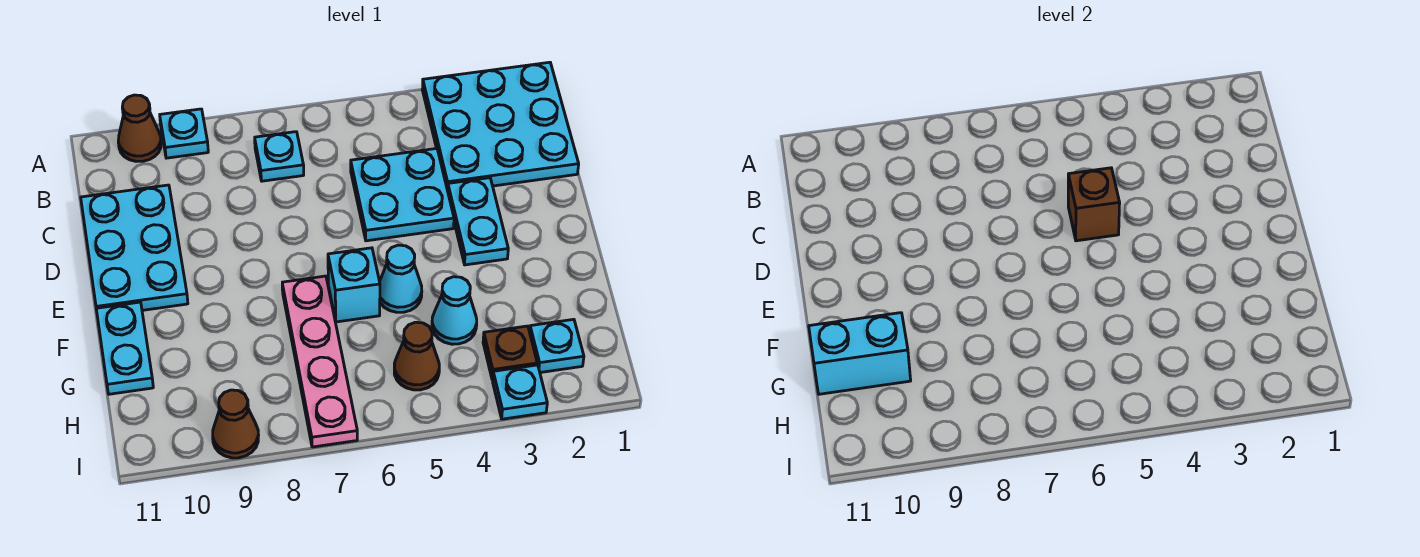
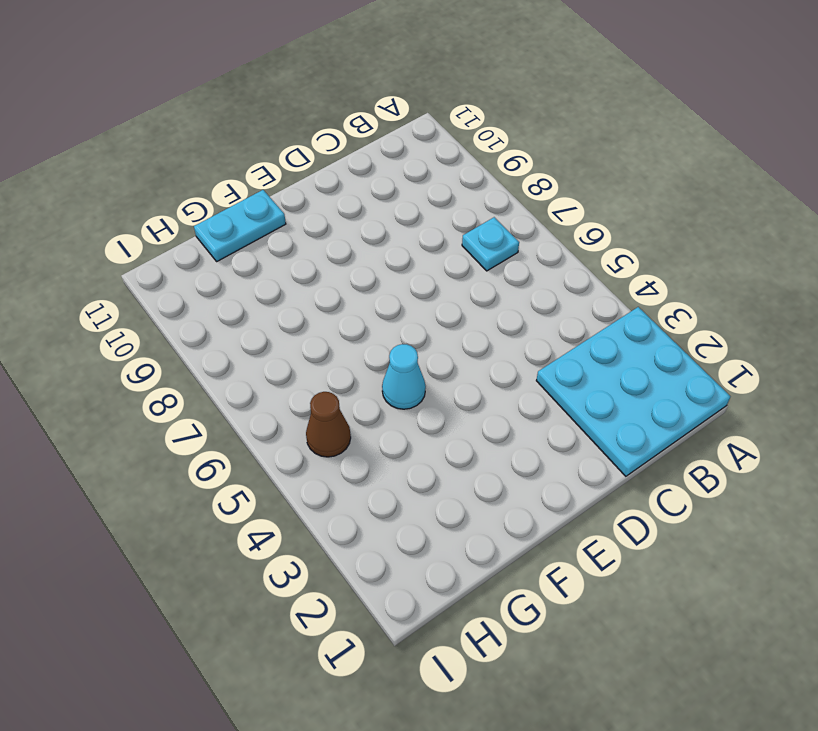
none -> cyan 1x1 plate [160,109,208,158]
none -> brown 1x1 cone [118,95,161,161]
none -> cyan 2x2 plate [351,148,454,241]

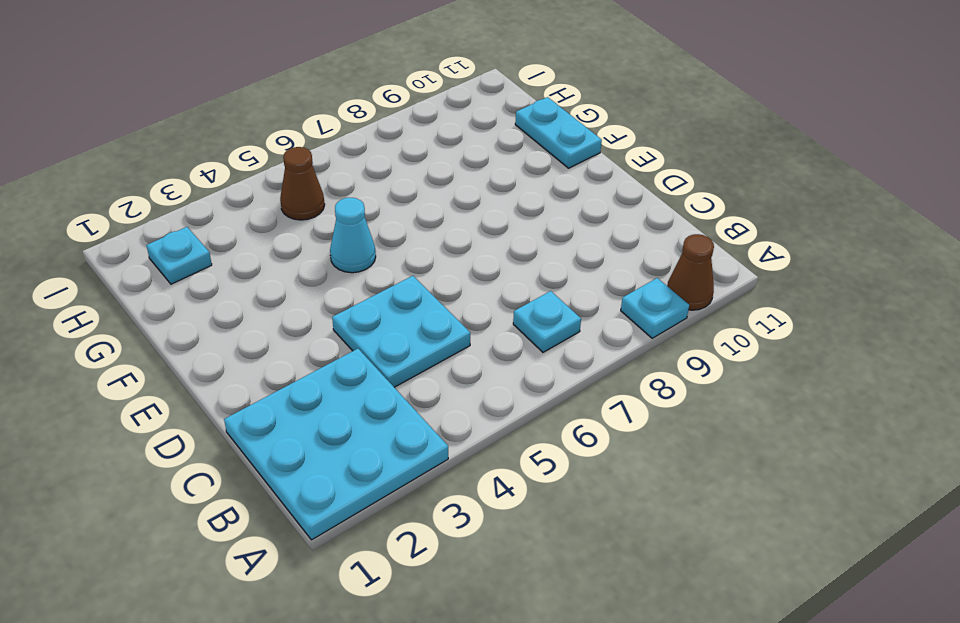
none -> cyan 2x3 plate [81,185,188,310]
none -> cyan 1x2 plate [448,178,508,265]
none -> cyan 1x1 brick [328,248,380,322]

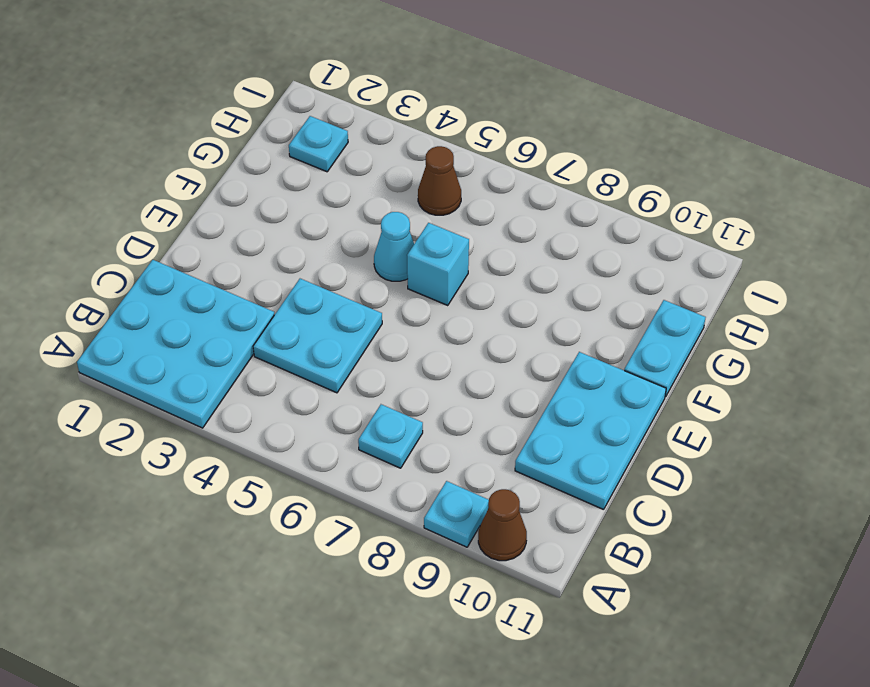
none -> cyan 1x2 plate [448,178,508,265]
none -> pink 1x4 plate [282,276,357,447]
none -> cyan 1x1 cone [432,277,477,344]

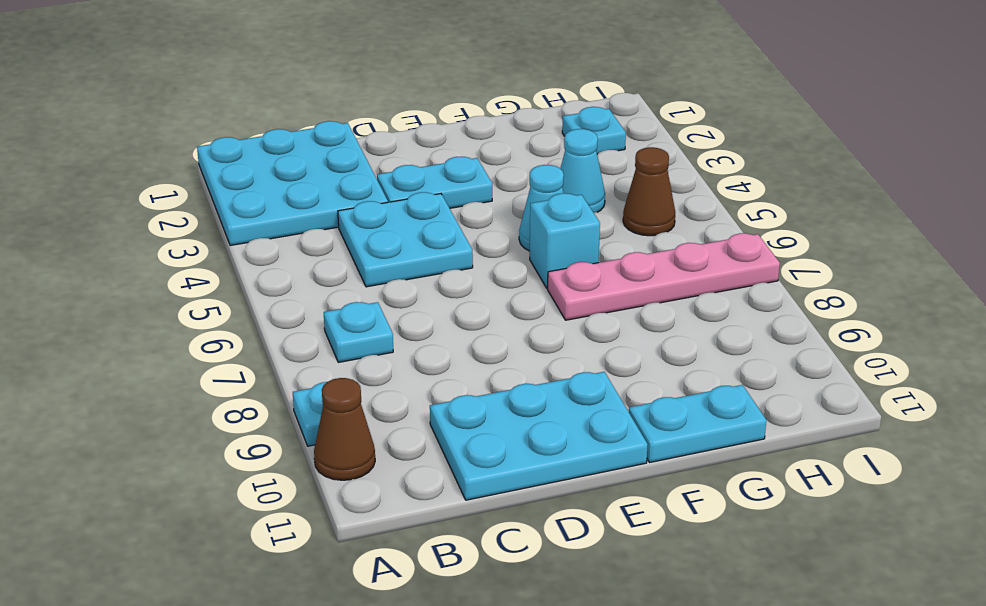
none -> brown 1x1 plate [483,326,537,380]
none -> cyan 1x1 plate [493,365,547,419]
none -> brown 1x1 cone [213,390,259,458]

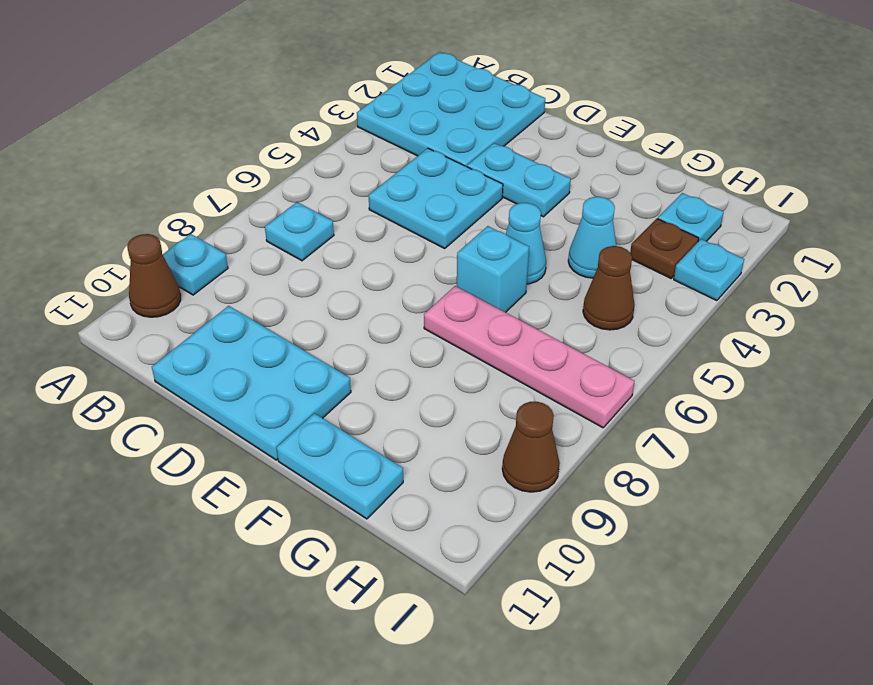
none -> brown 1x1 brick [1068,168,1120,241]
none -> cyan 1x2 brick [809,313,911,394]

